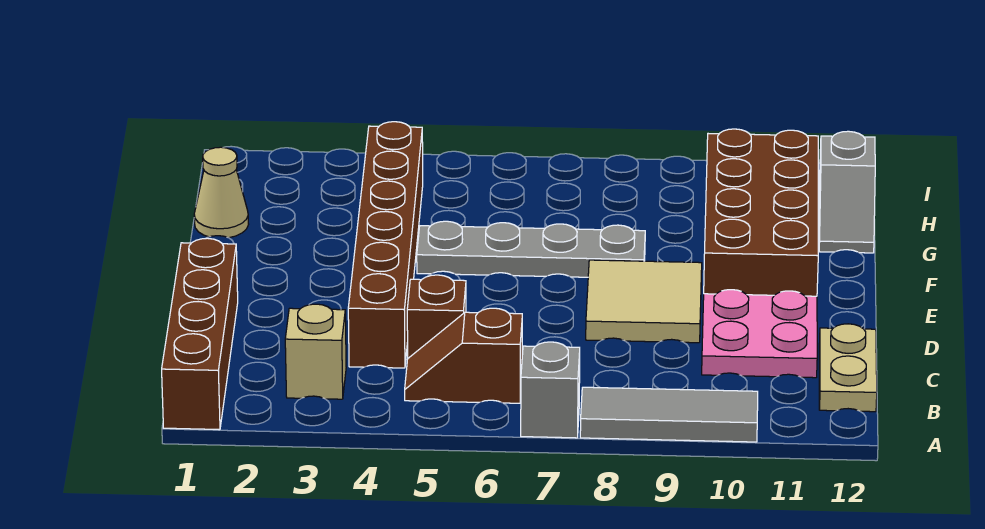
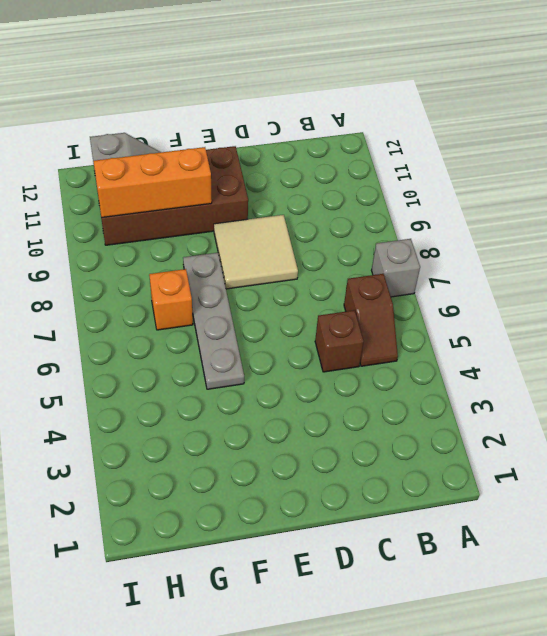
orange 1x3 brick [93,147,212,218] -> none
orange 1x1 brick [149,269,193,330] -> none
none -> brown 1x4 brick [162,238,238,430]
none -> grey 1x3 tile [580,387,758,442]
none -> tan 1x1 brick [285,304,346,399]

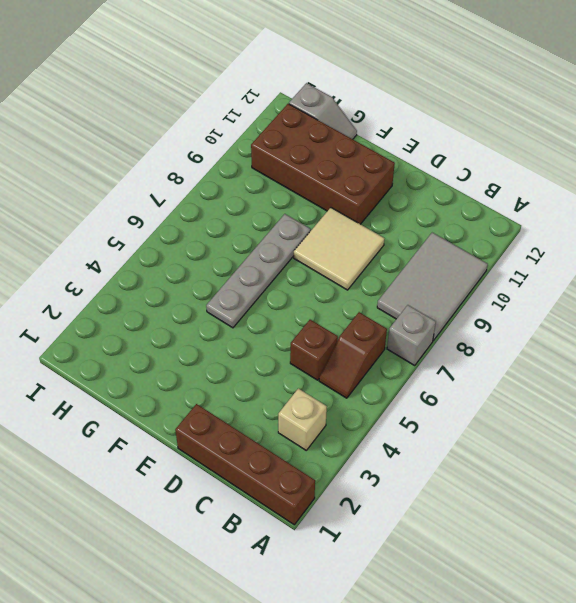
grey 2x3 tile [377,233,488,341] -> grey 1x3 tile [580,387,758,442]
none -> tan 1x2 plate [819,324,877,412]
none -> brown 1x6 brick [348,122,423,368]
none -> pink 2x2 plate [702,290,817,378]

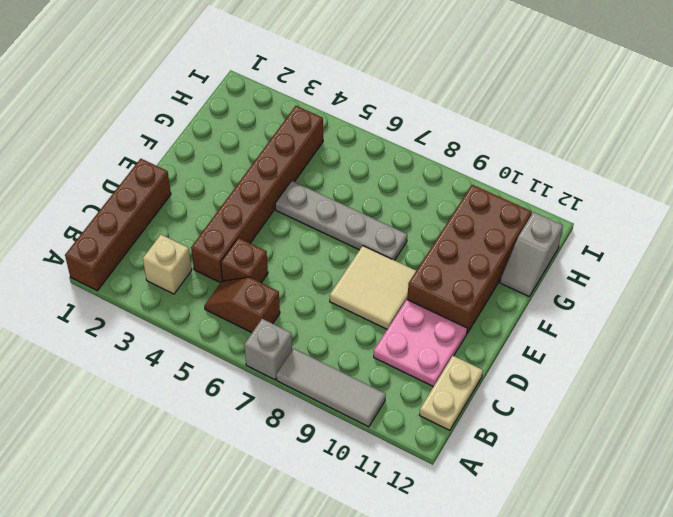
none -> tan 1x1 cone [194,147,249,238]

